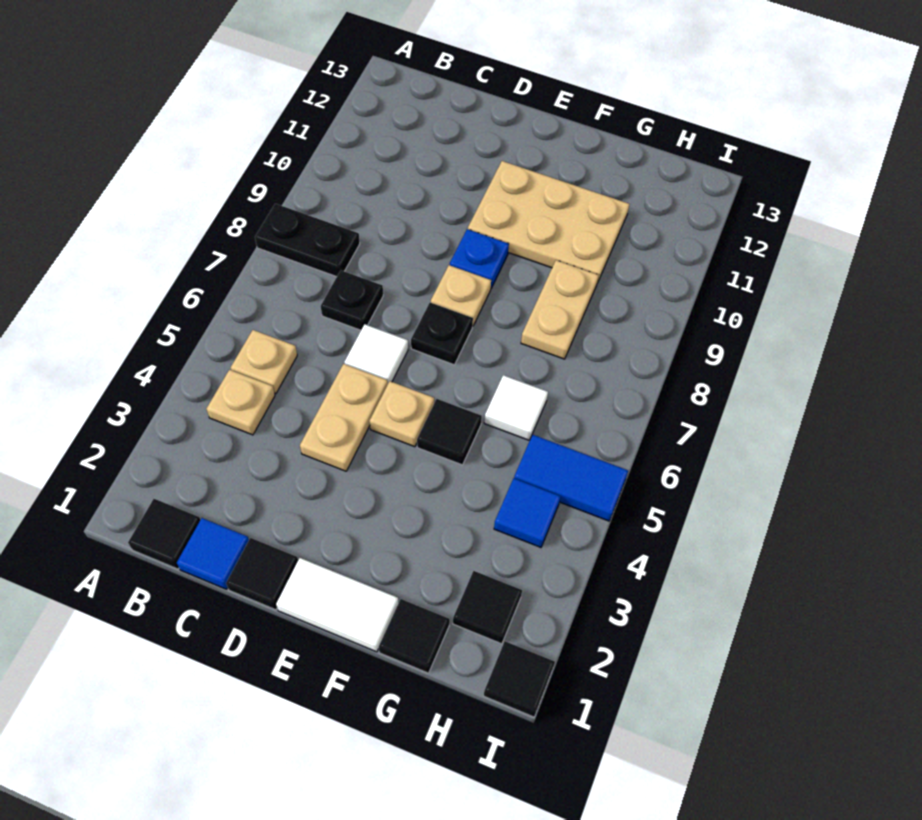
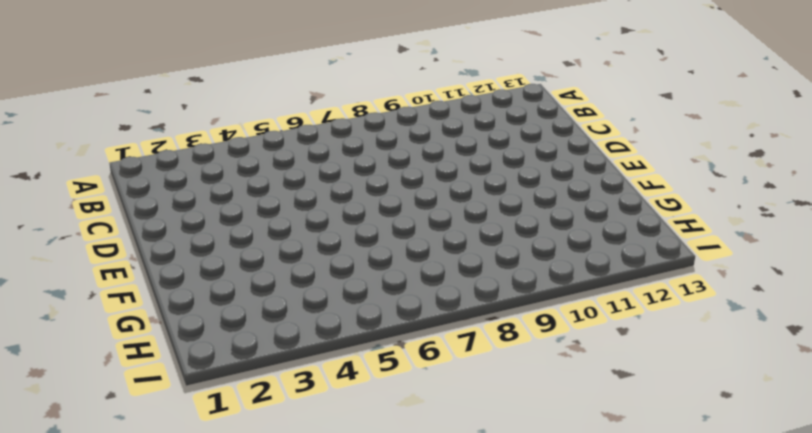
none -> black 1x2 plate [255,204,360,277]
none -> black 1x1 tile [128,499,201,569]
none -> tan 1x1 plate [206,370,275,435]

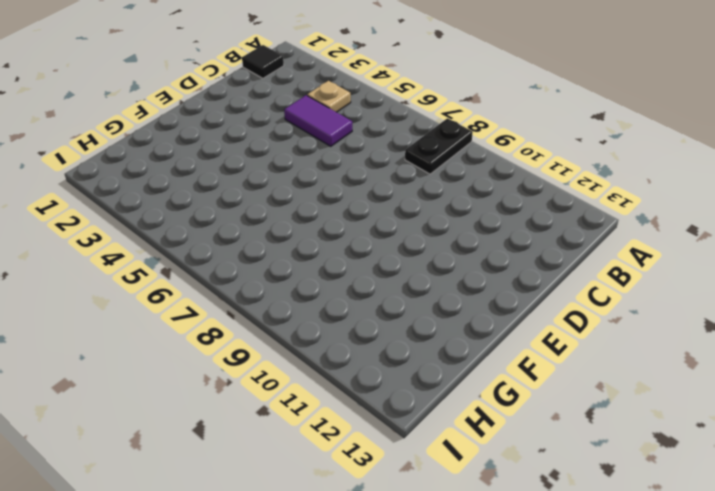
purple 1x2 tile [284,95,352,146] -> none
none -> tan 1x1 plate [231,330,297,393]
none -> blue 1x1 tile [177,518,249,589]
none -> black 1x1 plate [321,270,383,330]

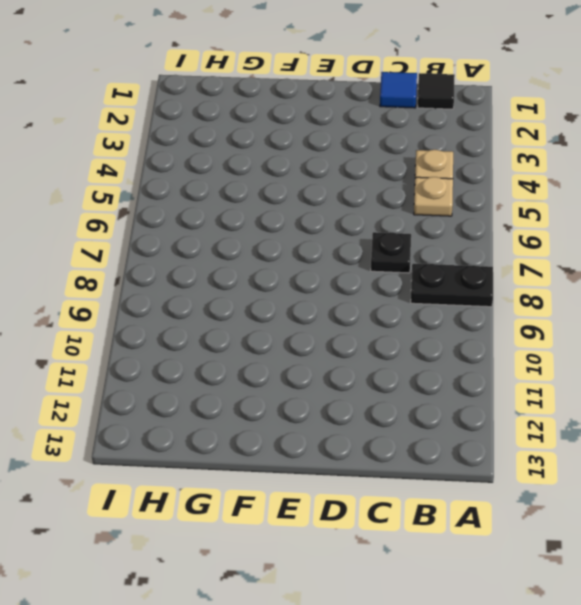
none -> black 1x1 tile [226,538,298,610]
none -> tan 1x2 plate [300,364,388,471]
none -> white 1x1 tile [344,324,408,383]

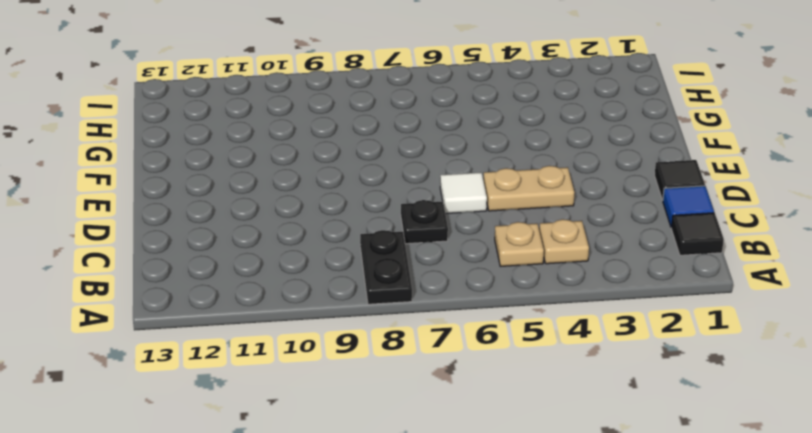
none -> white 1x2 tile [276,558,398,652]
none -> tan 1x1 plate [370,381,434,447]
none -> black 1x1 plate [411,302,473,365]

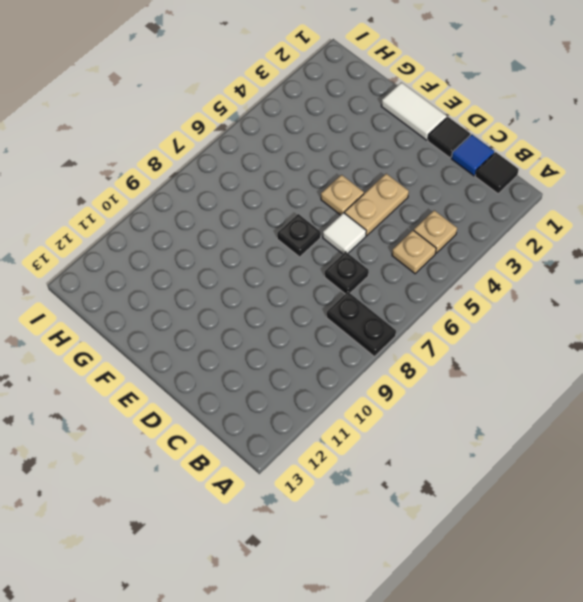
none -> tan 1x1 plate [431,265,491,325]
none -> blue 1x1 plate [450,229,509,288]
none -> tan 2x3 plate [468,161,630,283]

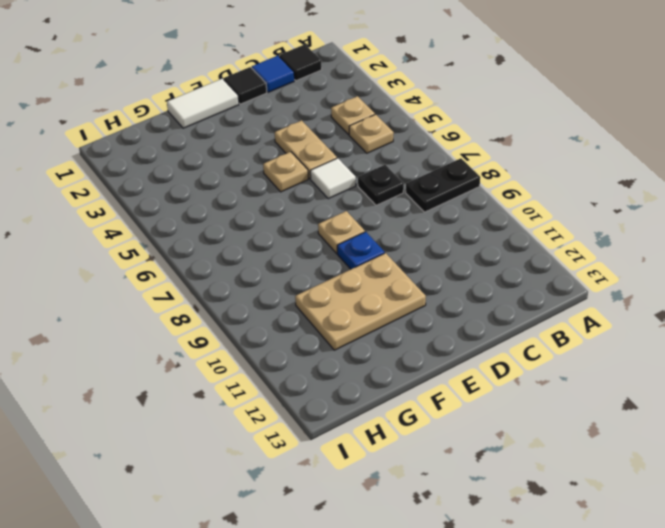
none -> black 1x1 plate [411,302,473,365]
none -> black 1x1 tile [417,399,482,465]
none -> black 1x1 tile [379,599,450,673]

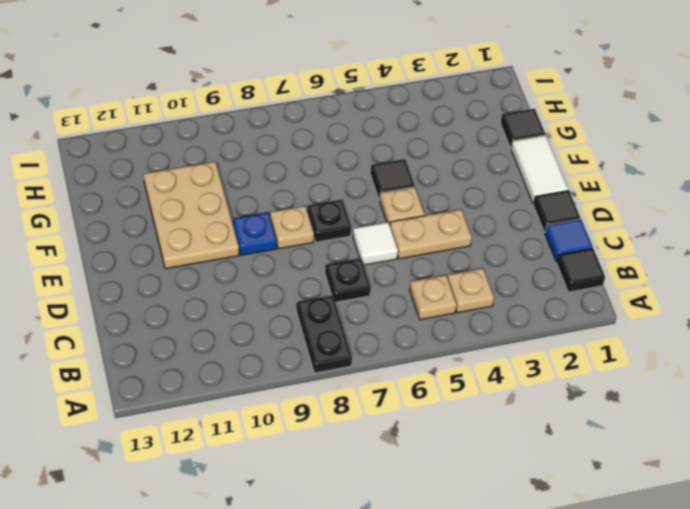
none -> white 1x1 tile [484,375,548,440]
none -> tan 1x2 plate [521,260,599,359]
none -> black 1x1 tile [453,571,522,644]

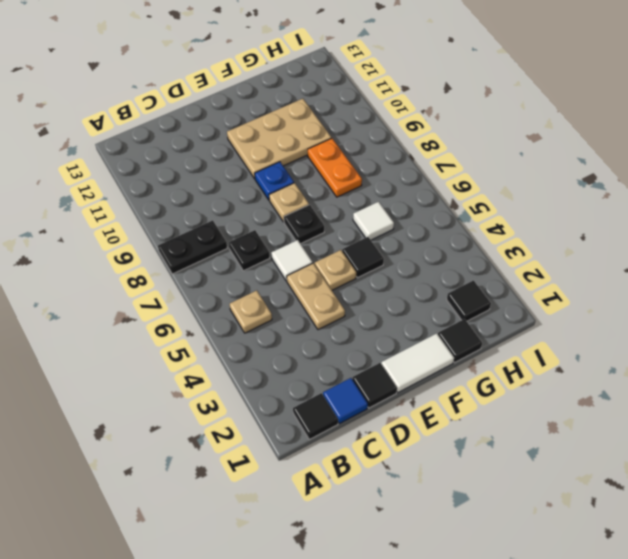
orange 1x2 plate [308,138,362,197] -> tan 1x2 plate [521,260,599,359]
none -> tan 1x1 plate [206,370,275,435]
none -> blue 1x1 tile [494,478,561,547]
none -> blue 1x2 tile [514,435,628,521]

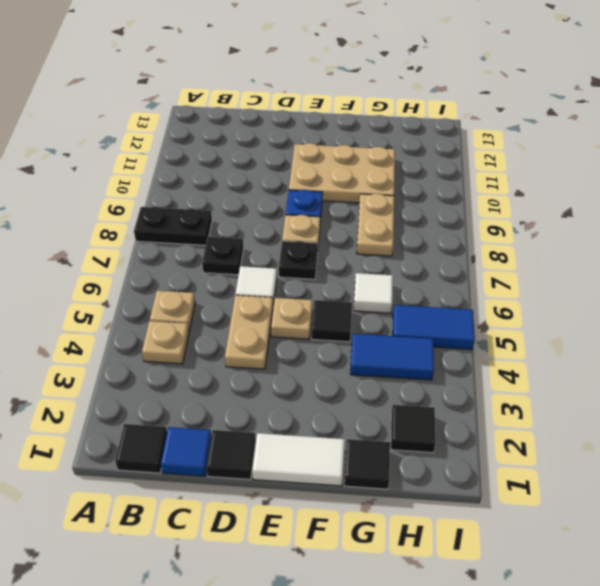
blue 1x2 tile [350,334,434,380] -> blue 1x1 tile [494,478,561,547]
none -> black 1x1 tile [484,641,555,717]

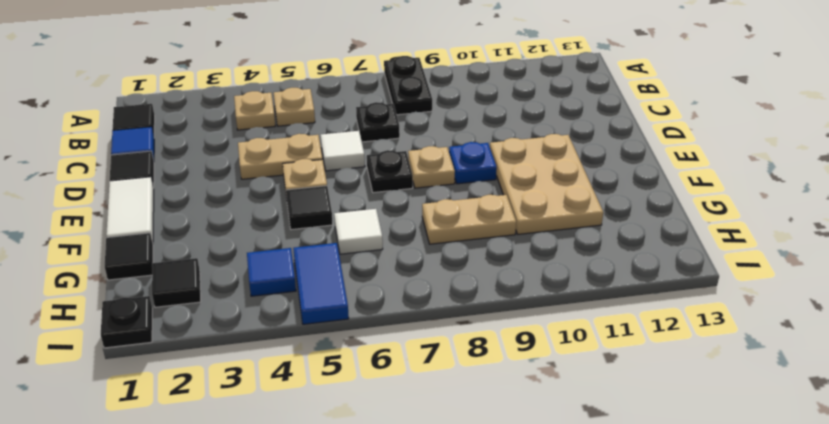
black 1x1 plate [101,296,152,348] -> black 1x1 tile [484,641,555,717]

